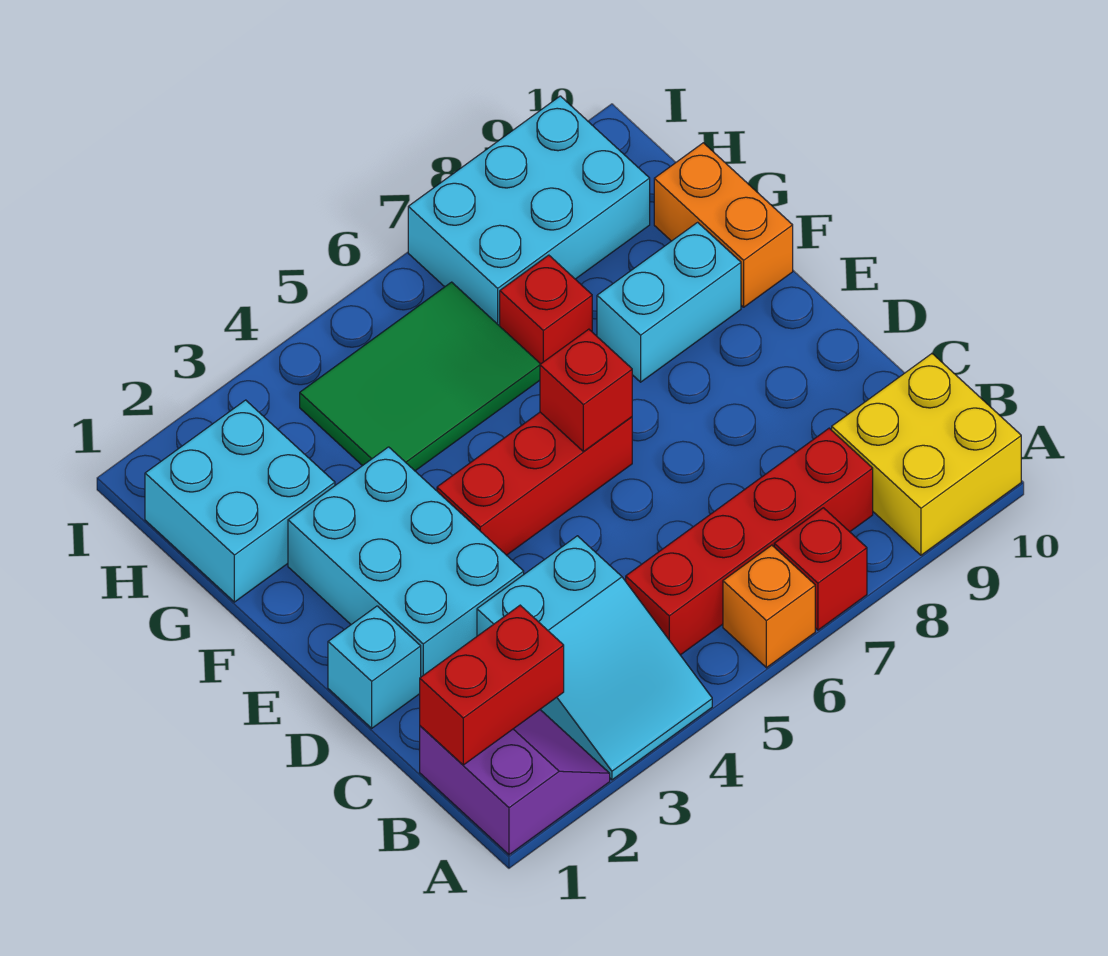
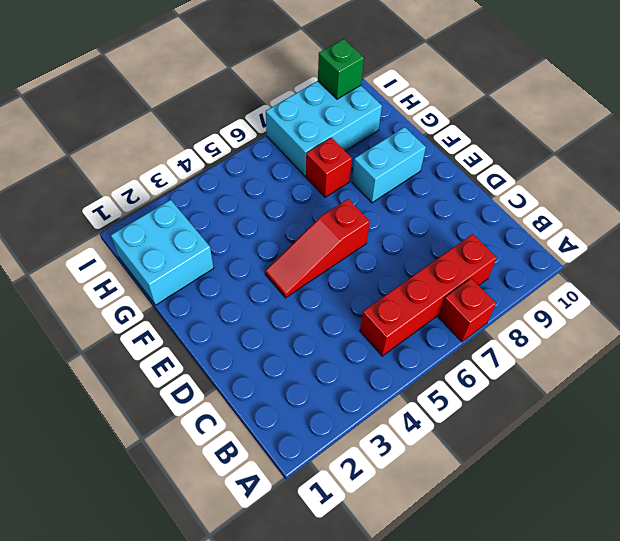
red 1x3 slope [265,199,370,298] -> red 1x3 brick [437,412,632,555]
green 1x1 brick [318,39,364,99] -> none
none -> purple 2x2 slope [420,710,610,855]
none -> cyan 2x3 slope [477,536,712,780]
none -> orange 1x1 brick [723,545,815,668]

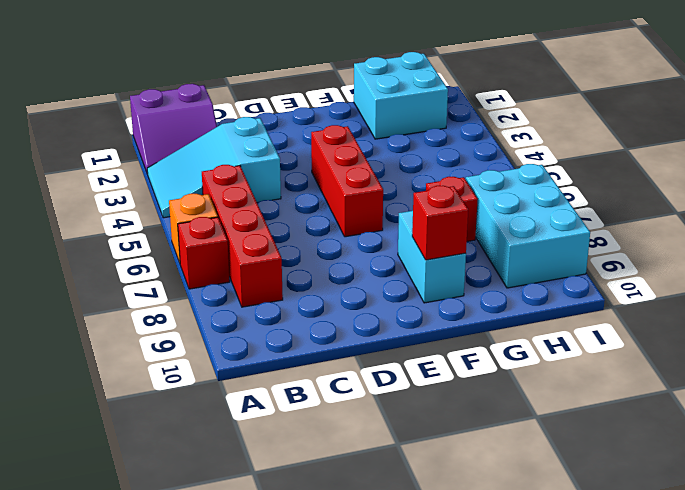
red 1x1 brick [412,186,468,260] -> red 1x1 brick moved to [540,329,632,452]
none -> yellow 2x2 brick [832,354,1021,555]
none -> cyan 1x1 brick [328,606,421,728]
none -> cyan 2x3 brick [288,447,524,677]

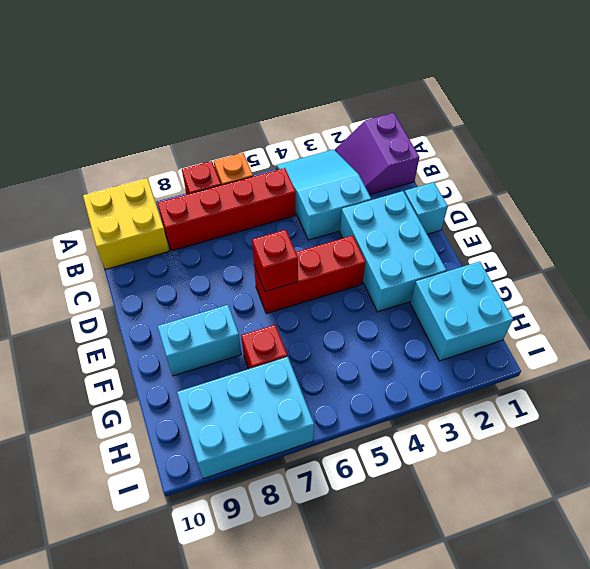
none -> orange 1x2 brick [654,143,793,307]
none -> green 2x3 tile [300,282,540,471]
none -> red 1x2 brick [420,605,564,765]

